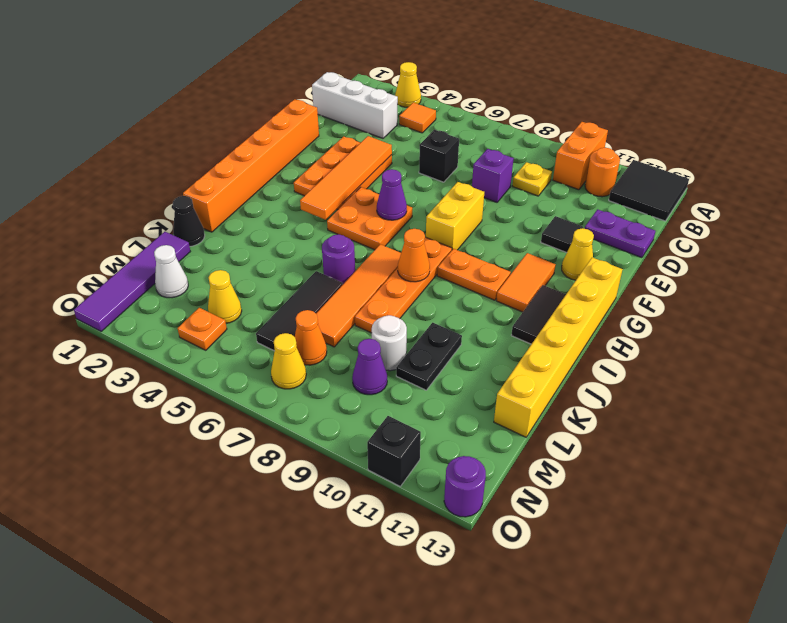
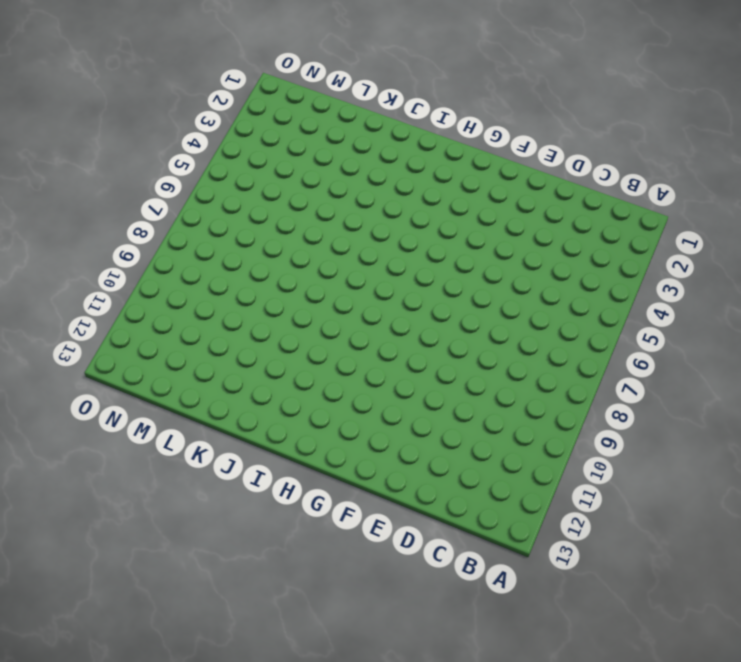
none -> yellow 1x1 cone [395,62,421,107]
none -> orange 1x2 brick [553,122,608,190]
none -> black 2x2 tile [609,160,689,221]
none -> orange 1x1 tile [399,102,436,133]

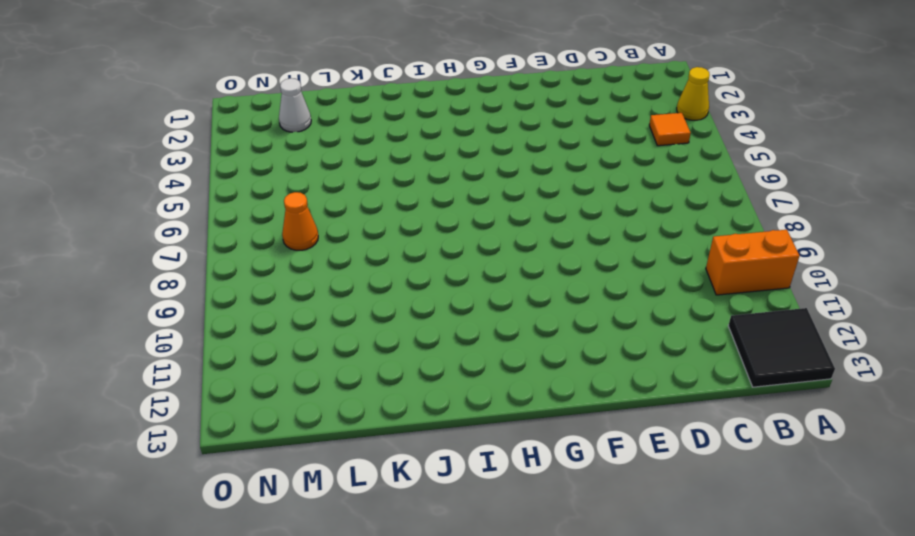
none -> orange 1x1 round brick [585,148,620,197]
none -> white 1x3 brick [312,72,398,138]
none -> yellow 1x1 plate [513,162,552,196]
none -> black 1x1 brick [419,130,459,182]

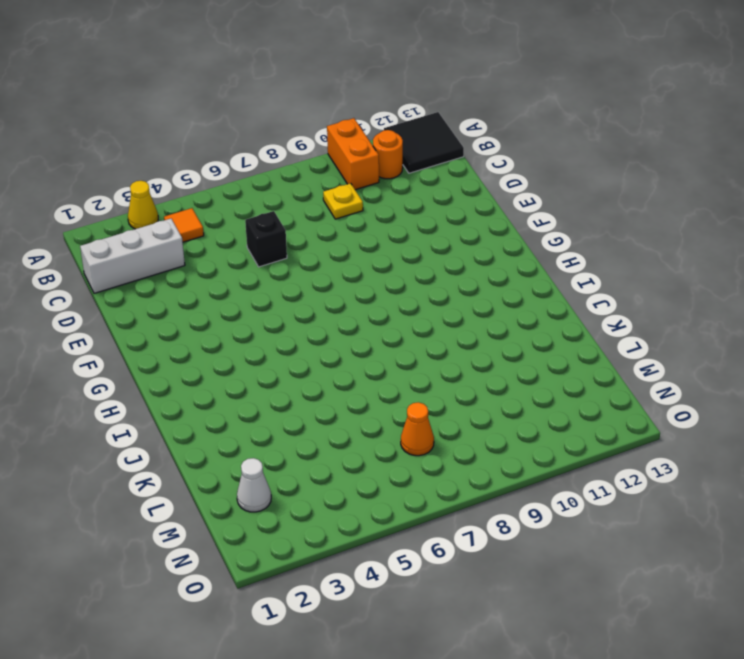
none -> purple 1x1 brick [472,149,514,202]
none -> purple 1x2 plate [585,209,655,258]
none -> orange 1x6 brick [183,99,319,232]
none -> orange 2x3 plate [294,136,392,209]

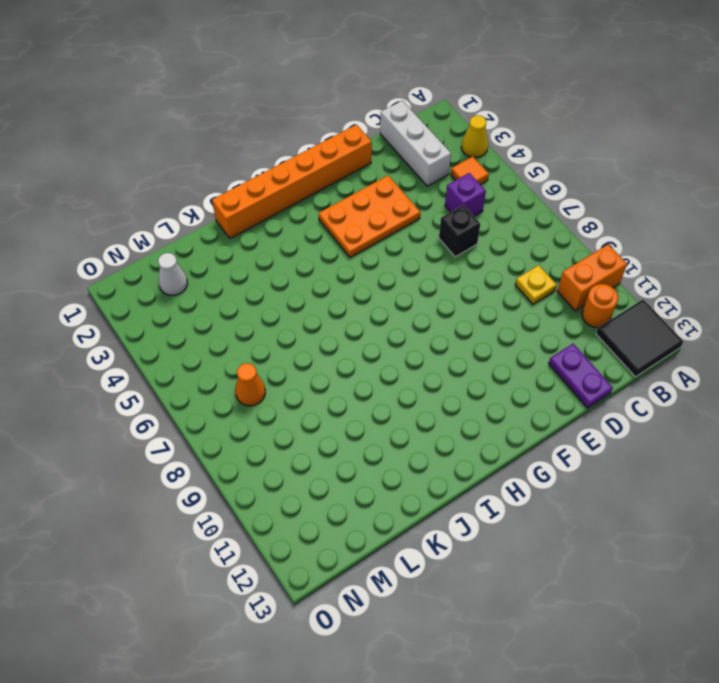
purple 1x1 brick [445,173,486,216] -> purple 1x1 brick moved to [472,149,514,202]
none -> black 1x1 tile [541,216,583,253]
none -> yellow 1x2 brick [426,182,484,250]
none -> yellow 1x1 cone [562,228,594,280]
none -> orange 2x2 plate [327,187,412,250]

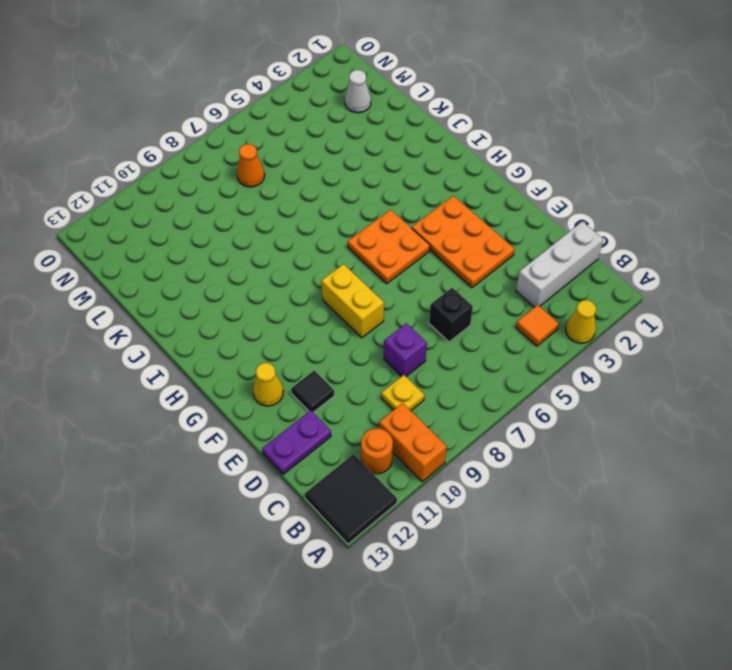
none -> orange 1x6 brick [183,99,319,232]
none -> orange 1x2 tile [496,253,556,312]
none -> yellow 1x6 brick [494,257,623,437]
none -> orange 1x4 plate [355,237,452,333]

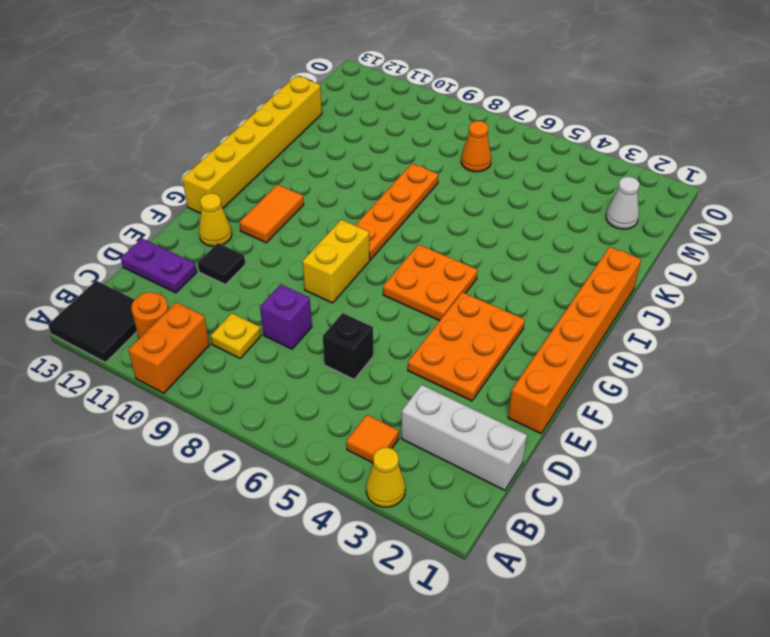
none -> orange 1x2 plate [437,249,511,300]
none -> black 1x2 tile [511,285,566,344]
none -> orange 1x4 tile [316,244,401,347]
none -> purple 1x1 round brick [322,234,355,284]

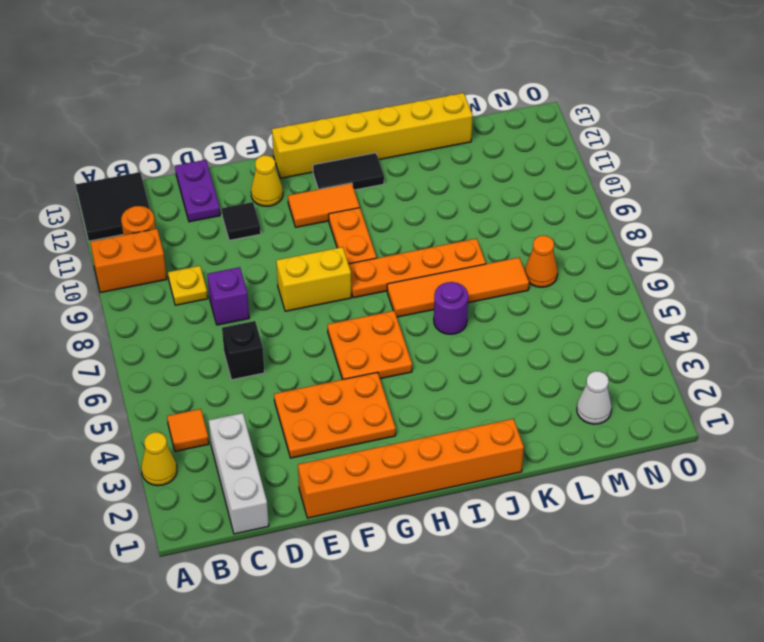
none -> black 1x1 cone [173,196,205,246]
none -> black 1x3 tile [256,271,343,351]
none -> black 1x2 plate [396,323,462,390]
none -> purple 1x4 tile [74,232,190,332]

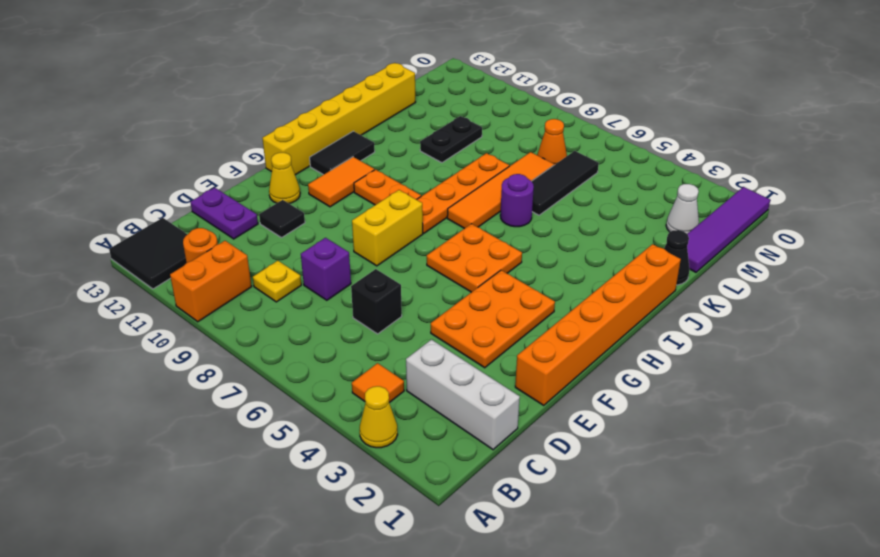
none -> white 1x1 round brick [372,315,407,371]
none -> yellow 1x1 cone [208,270,242,323]
none -> purple 1x1 cone [352,339,387,395]
none -> orange 1x1 plate [178,308,227,350]

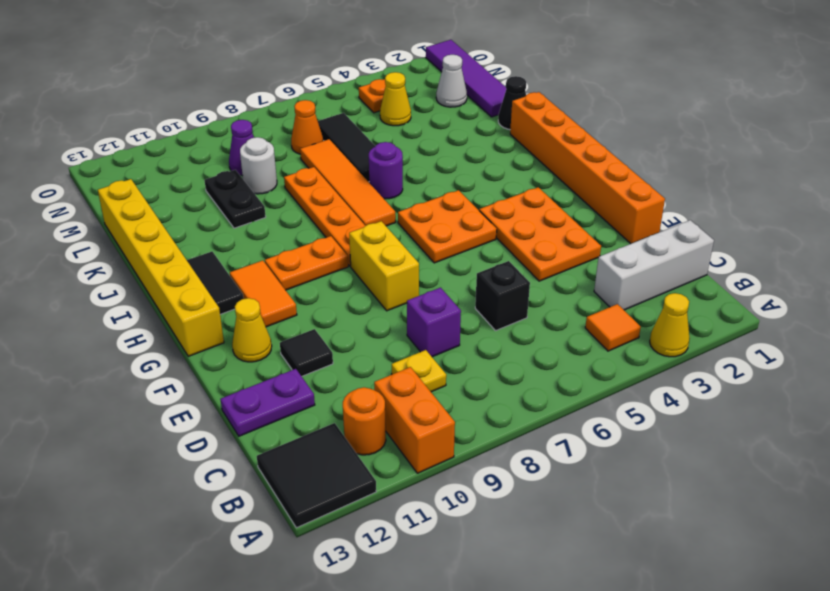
none -> yellow 1x1 cone [271,333,306,389]
none -> black 1x1 brick [367,416,421,486]
none -> purple 1x1 round brick [444,456,486,517]
none -> orange 1x4 tile [300,136,392,220]

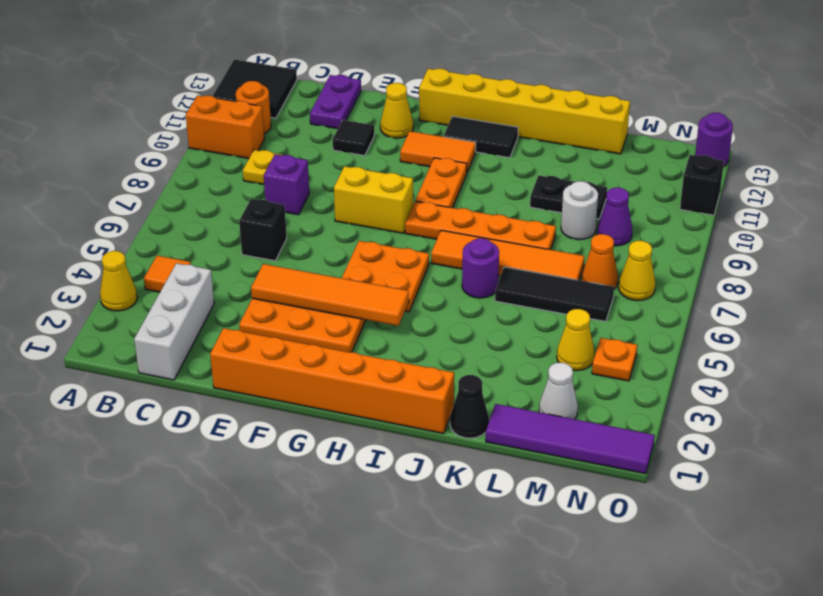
none -> purple 1x1 cone [377,169,407,220]
none -> orange 1x1 cone [398,229,430,282]

